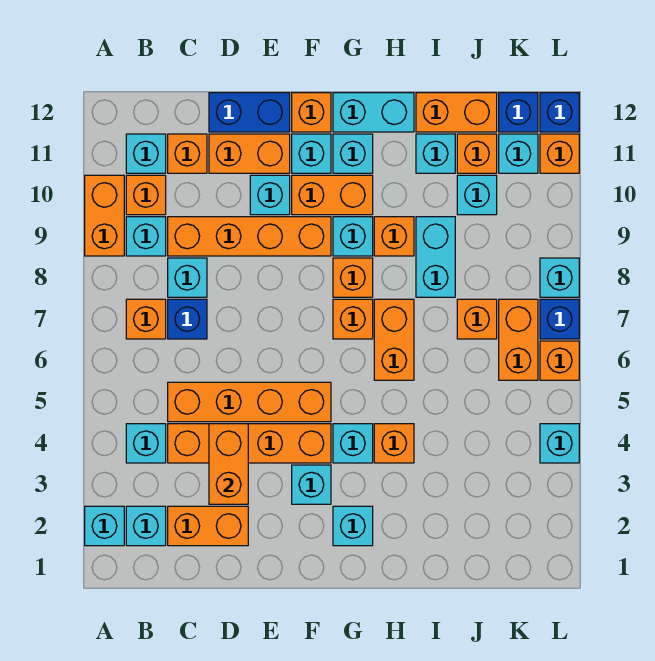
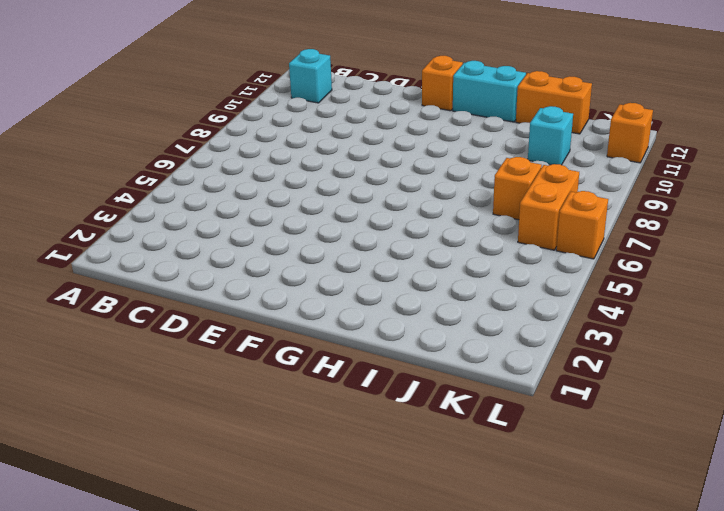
none -> cyan 1x1 brick [85,506,124,546]
none -> orange 1x2 brick [85,175,124,256]
none -> cyan 1x1 brick [126,506,166,546]
none -> cyan 1x1 brick [126,424,166,463]

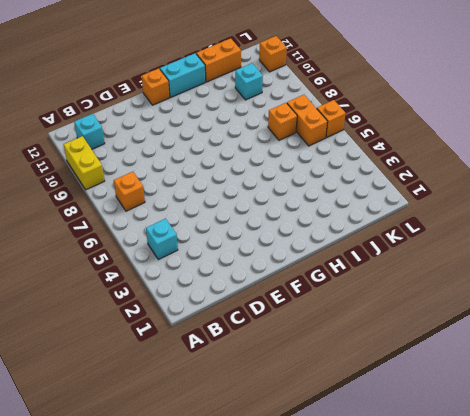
yellow 1x2 brick [64,136,105,190] -> orange 1x2 brick [85,175,124,256]
none -> cyan 1x1 brick [85,506,124,546]
none -> cyan 1x1 brick [126,506,166,546]
none -> cyan 1x1 brick [126,217,166,256]
none -> orange 1x1 brick [126,175,166,215]

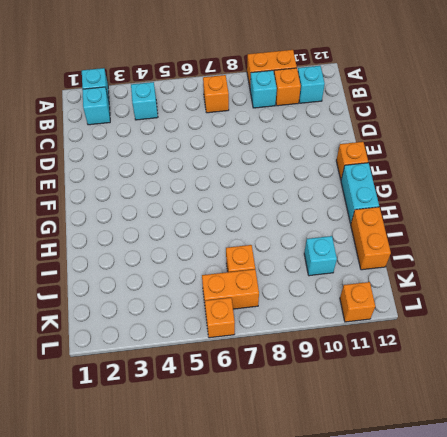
none -> orange 1x2 brick [168,506,248,546]
none -> orange 1x4 brick [168,424,331,463]
none -> orange 1x4 brick [168,382,331,422]
none -> blue 1x1 brick [168,299,207,339]

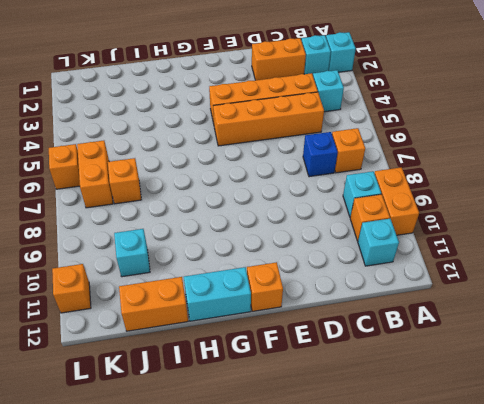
none -> cyan 1x1 brick [168,258,207,297]
none -> orange 1x4 brick [168,217,331,256]
none -> orange 1x1 brick [168,134,207,173]
none -> orange 1x2 brick [209,134,290,173]

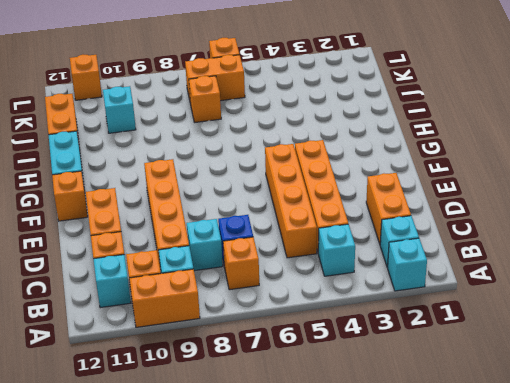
none -> blue 1x2 brick [209,93,290,132]
none -> cyan 1x1 brick [250,175,290,215]
none -> cyan 1x1 brick [292,465,331,504]
none -> orange 1x2 brick [292,175,373,215]

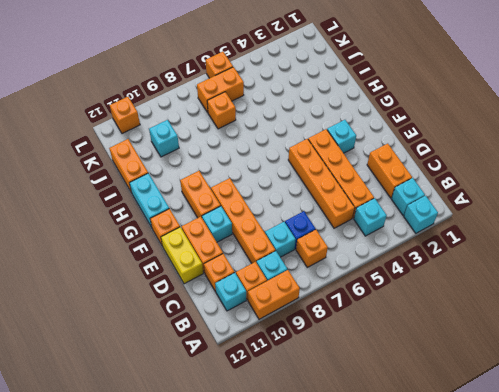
yellow 1x2 brick [161,227,203,284] -> blue 1x2 brick [209,93,290,132]
none -> cyan 1x1 brick [292,134,331,173]
none -> cyan 1x1 brick [333,506,373,546]
none -> cyan 1x1 brick [333,424,373,463]
none -> orange 1x1 brick [333,299,373,339]

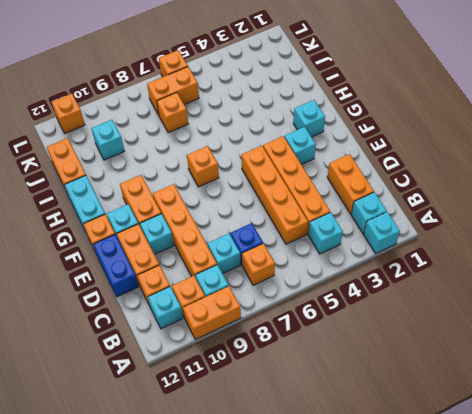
none -> cyan 1x1 brick [333,424,373,463]
none -> orange 1x1 brick [333,258,373,297]
none -> cyan 1x1 brick [333,217,373,256]
none -> cyan 1x1 brick [333,134,373,173]

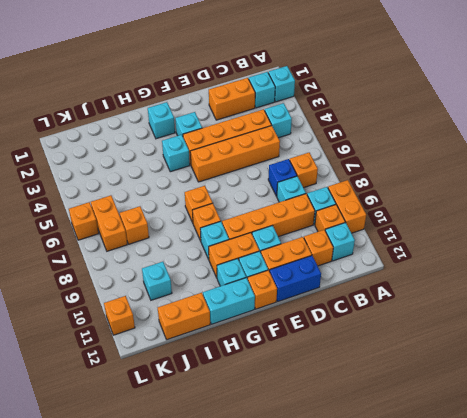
none -> orange 1x1 brick [374,424,414,463]
none -> orange 1x2 brick [374,299,414,380]
none -> orange 1x1 brick [374,217,414,256]
none -> cyan 1x2 brick [416,217,455,297]

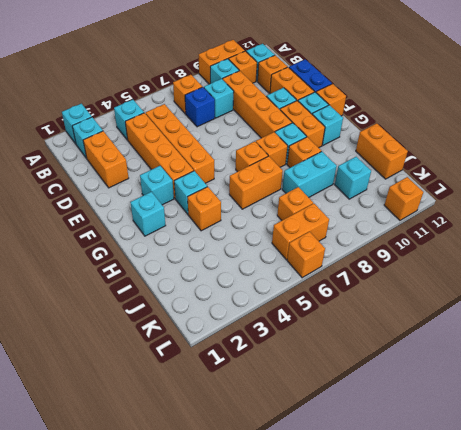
none -> cyan 1x2 brick [333,93,414,132]
none -> cyan 1x1 brick [416,134,455,173]
none -> orange 1x1 brick [457,134,497,173]
none -> cyan 1x1 brick [499,134,538,173]

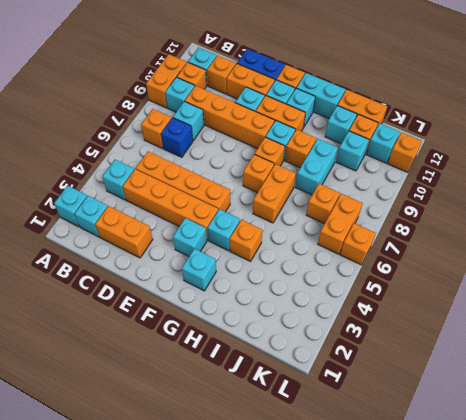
none -> blue 1x1 brick [499,93,538,132]
none -> cyan 1x1 brick [540,424,579,463]
none -> blue 1x1 brick [540,299,579,339]
none -> cyan 1x1 brick [540,258,579,297]

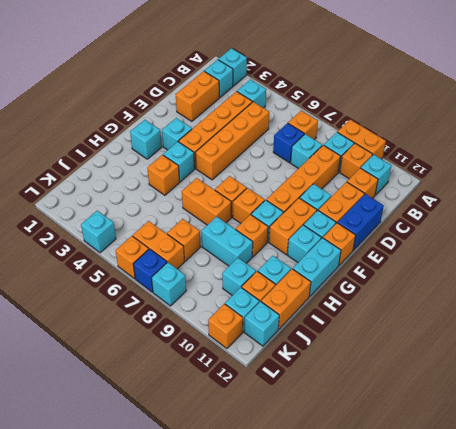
cyan 1x1 brick [244,301,279,346] -> blue 1x1 brick [499,93,538,132]
none -> blue 1x1 brick [540,93,579,132]
none -> orange 1x2 brick [209,424,248,504]

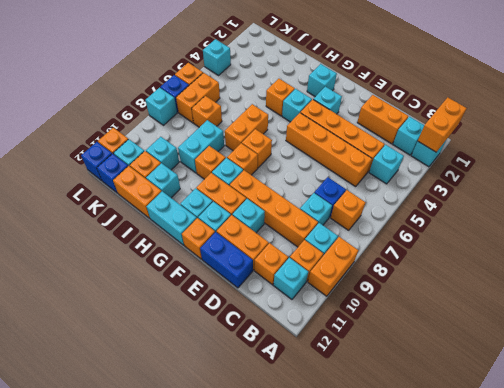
orange 1x2 brick [418,97,467,152] -> orange 1x2 brick moved to [209,424,248,504]

